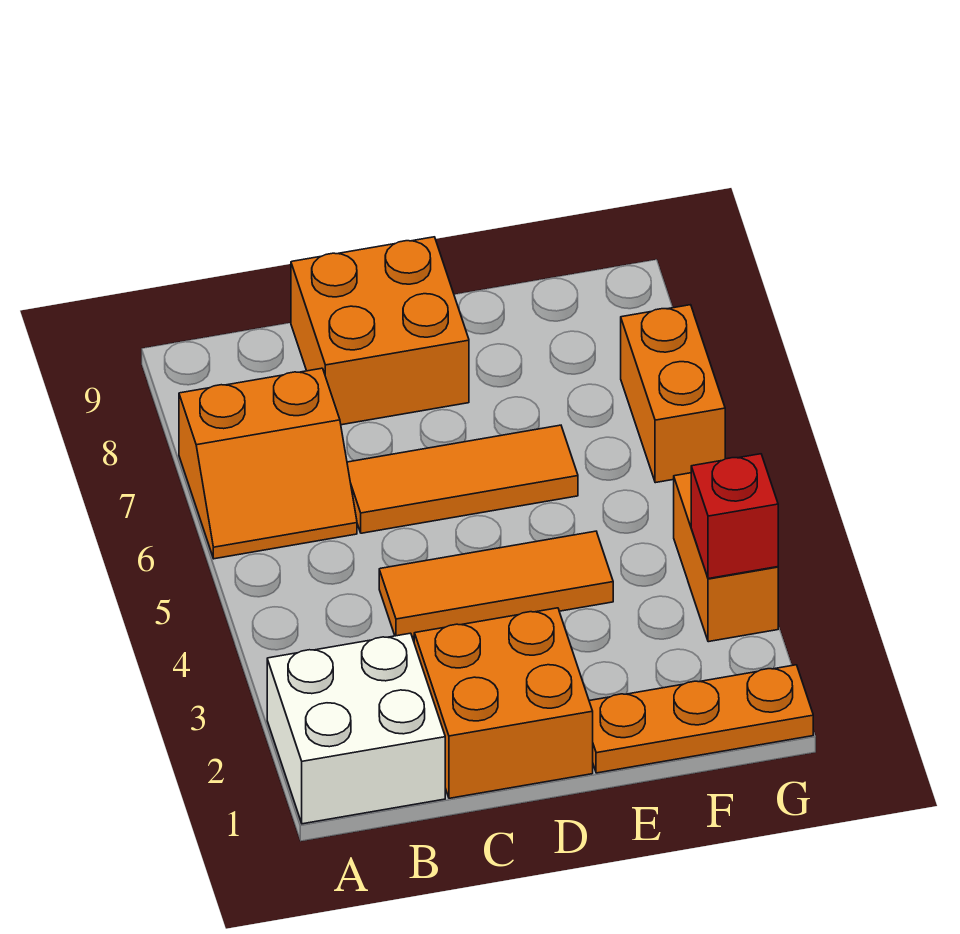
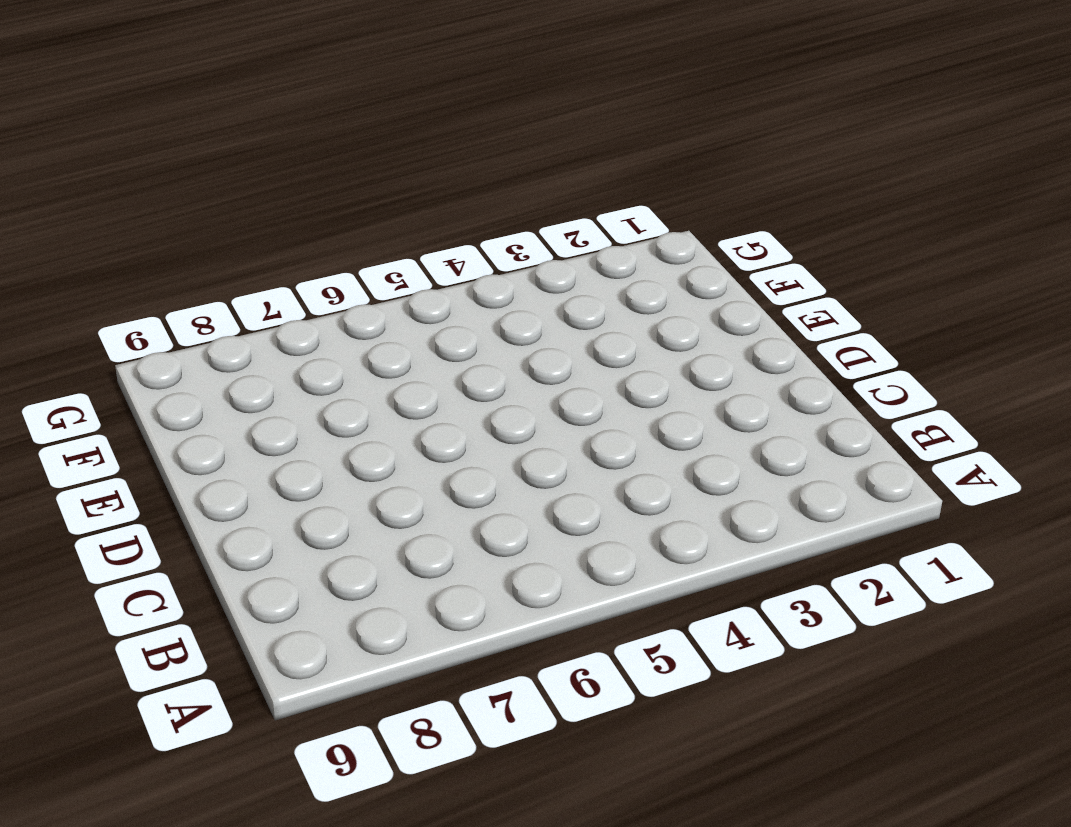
none -> white 2x2 brick [267,633,445,824]
none -> orange 2x2 slope [179,368,357,559]

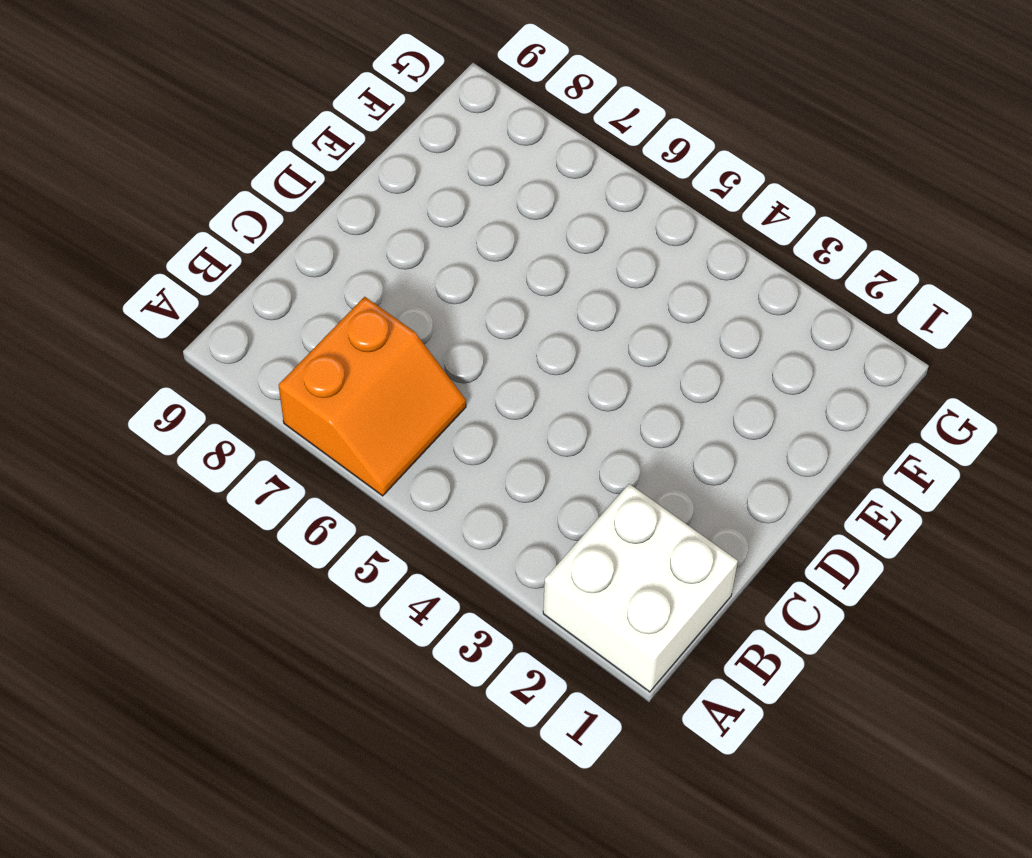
none -> orange 2x2 brick [414,608,593,798]
none -> orange 1x3 tile [379,531,613,637]

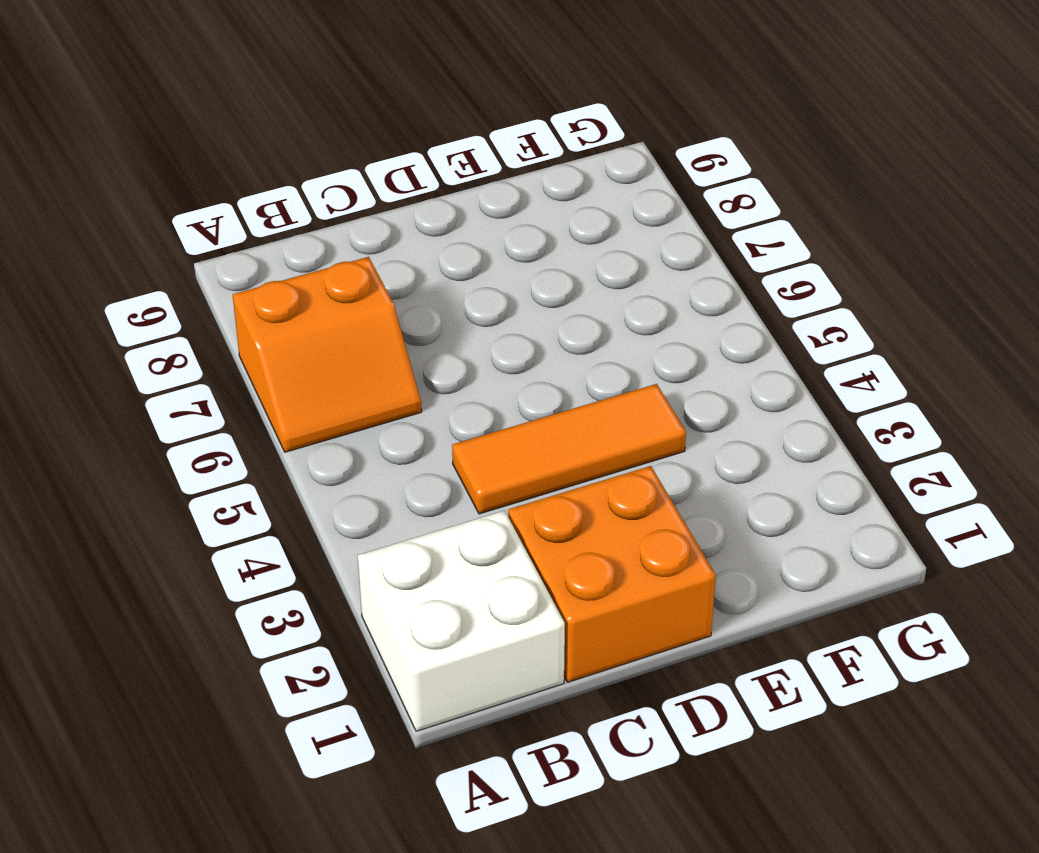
none -> orange 1x3 tile [347,425,578,533]
none -> orange 2x2 brick [291,237,469,425]

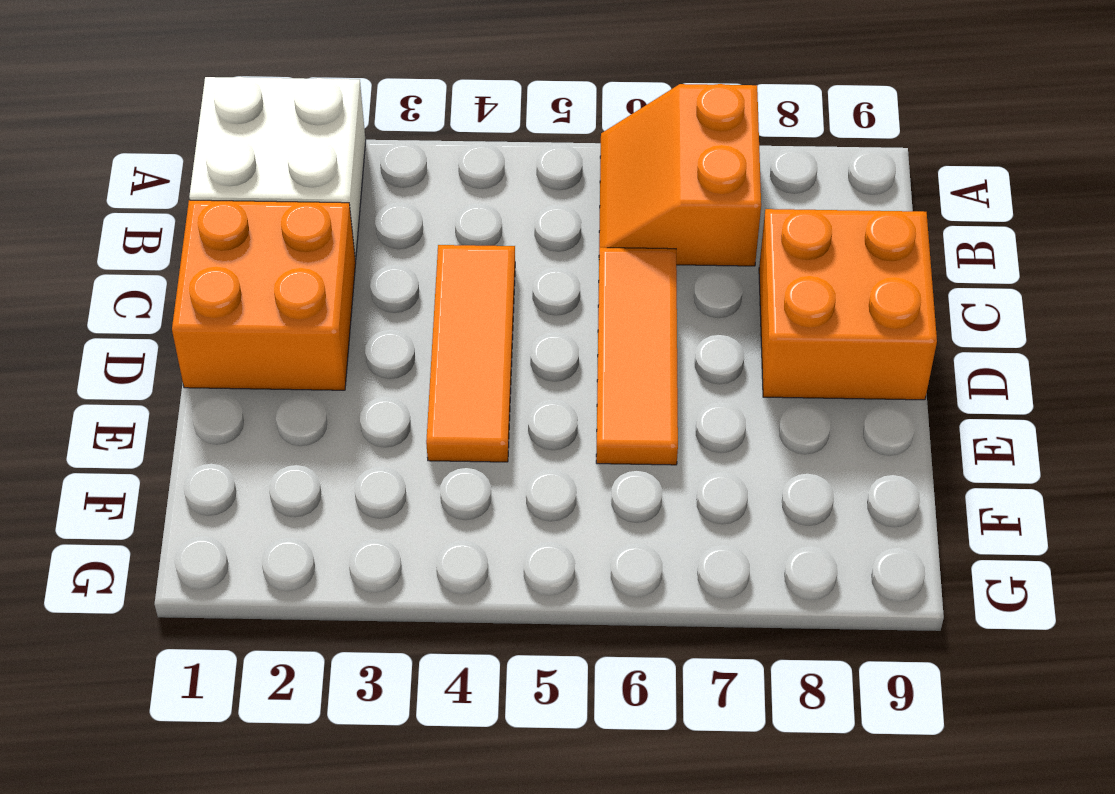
none -> orange 1x3 plate [589,665,813,773]
none -> orange 1x2 brick [674,473,778,642]

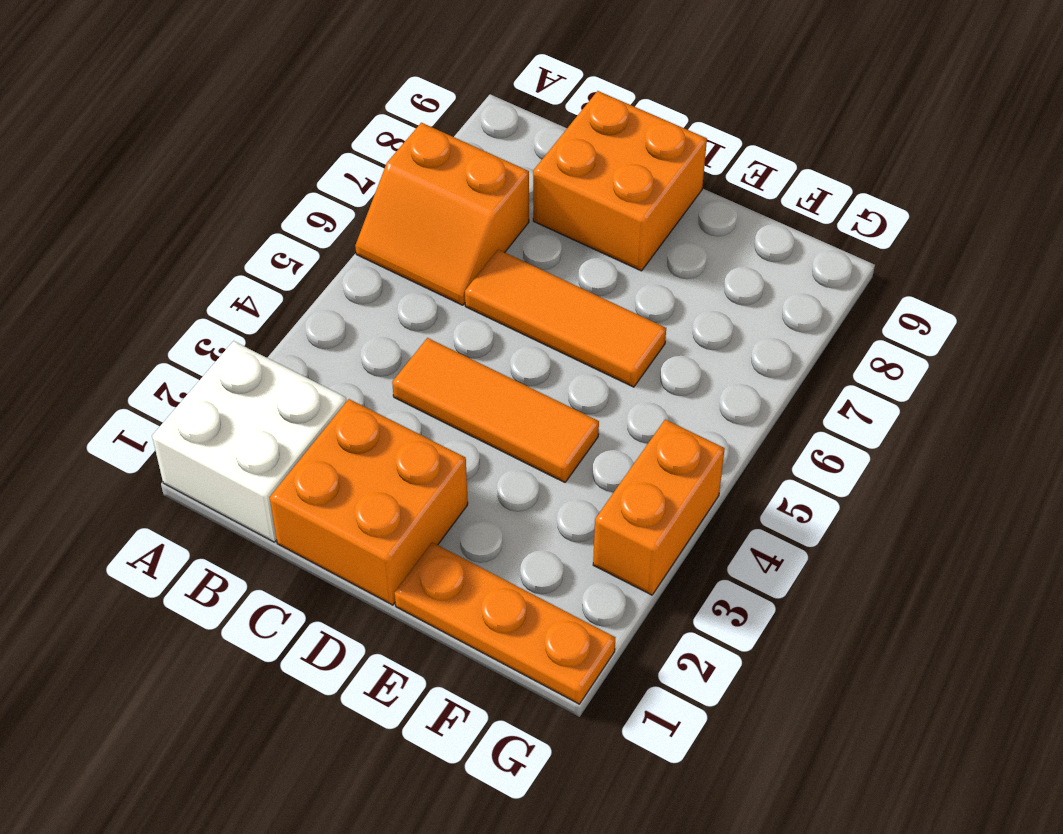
none -> orange 1x2 brick [621,305,725,483]
none -> red 1x1 brick [691,454,778,579]

